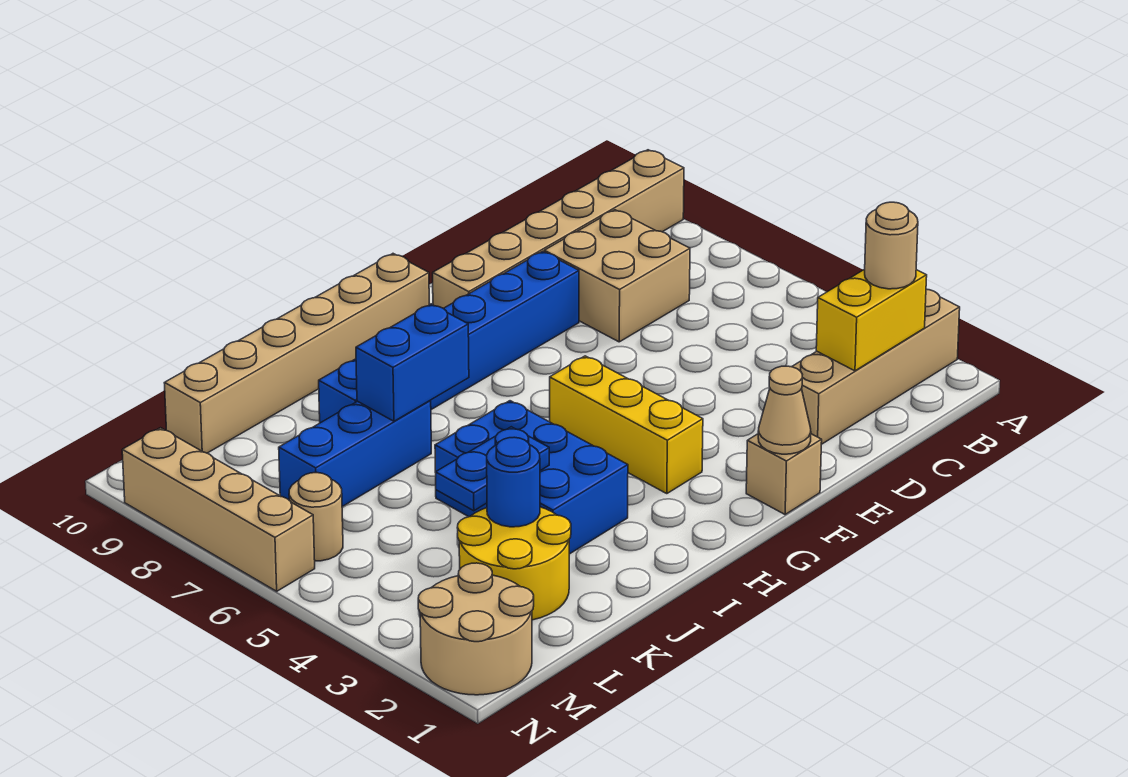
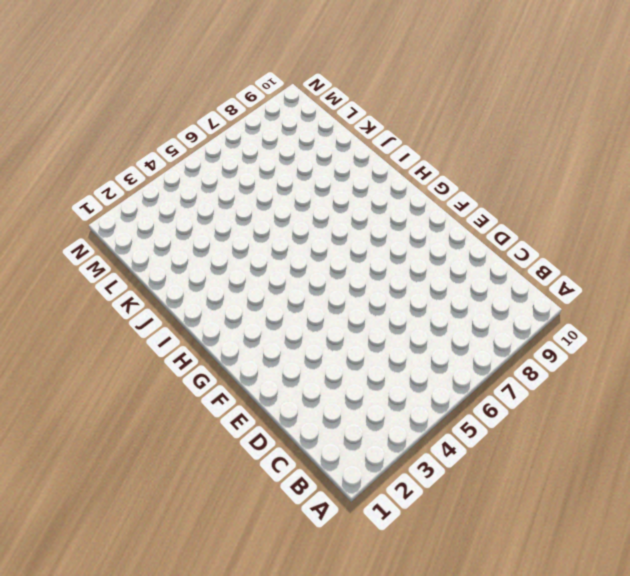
none -> tan 1x4 brick [792,289,960,444]
none -> tan 1x6 brick [433,150,684,308]
none -> tan 2x2 brick [544,210,690,342]

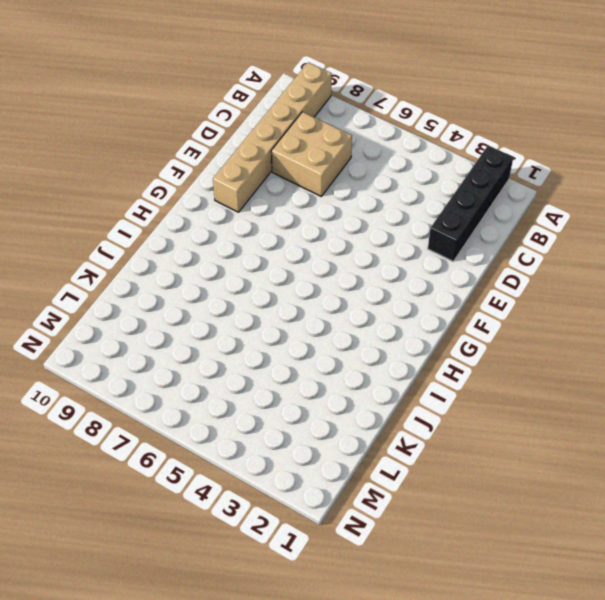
black 1x4 brick [428,145,513,261] -> tan 1x4 brick [792,289,960,444]
none -> blue 1x6 brick [319,251,579,423]
none -> tan 1x1 brick [746,434,822,514]
none -> yellow 1x3 brick [550,356,703,493]

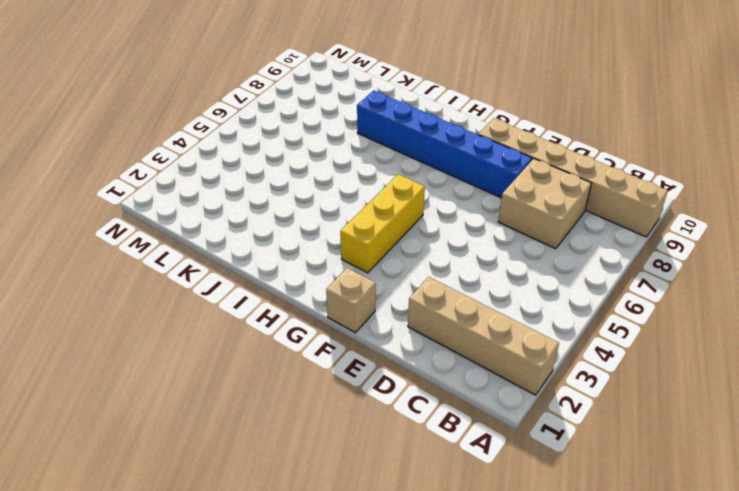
none -> tan 1x6 brick [165,254,429,453]
none -> blue 2x3 brick [435,401,628,554]
none -> blue 1x3 brick [279,401,431,507]

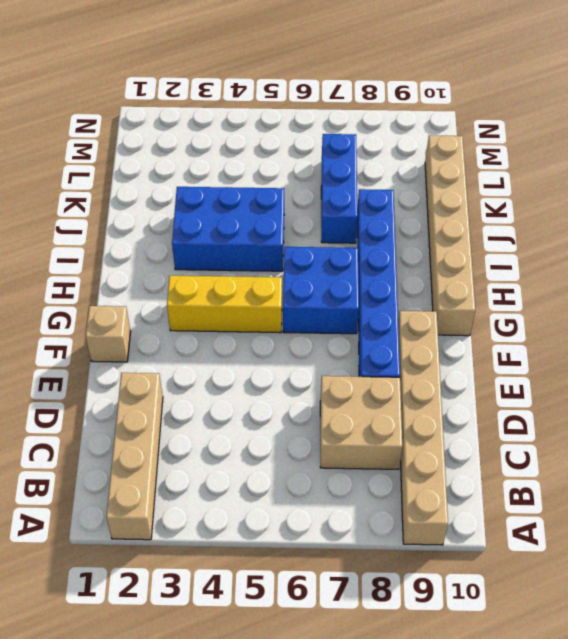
blue 2x2 brick [283,247,359,334] -> none
none -> yellow 2x2 round brick [457,507,571,620]
none -> tan 2x2 round brick [418,563,534,695]
none -> tan 1x1 round brick [289,473,343,561]

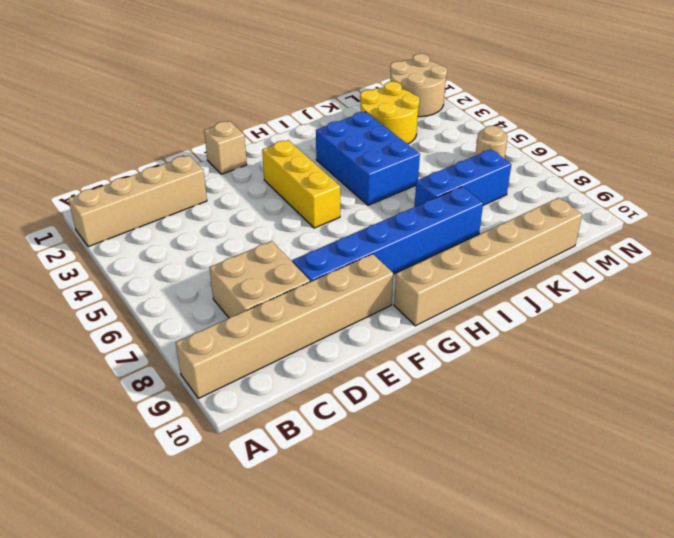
none -> tan 1x4 brick [122,428,315,591]
none -> yellow 1x2 brick [816,269,927,371]
none -> tan 1x1 cone [758,366,811,454]

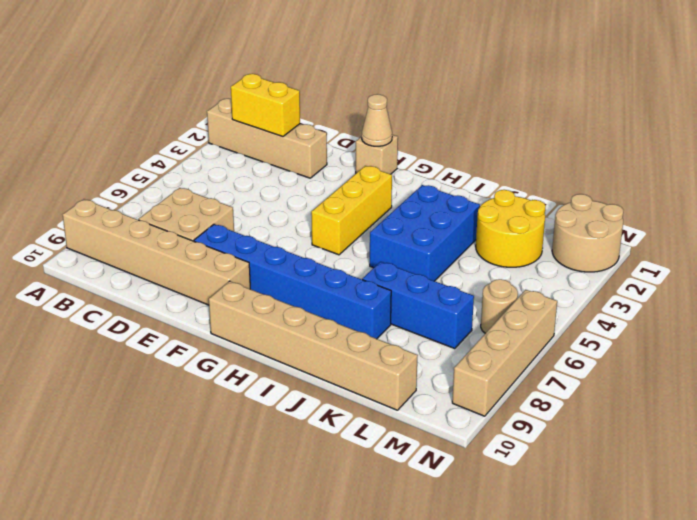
none -> blue 1x2 brick [356,304,469,421]
none -> blue 1x2 plate [436,427,549,511]
none -> blue 1x1 round brick [487,437,540,527]

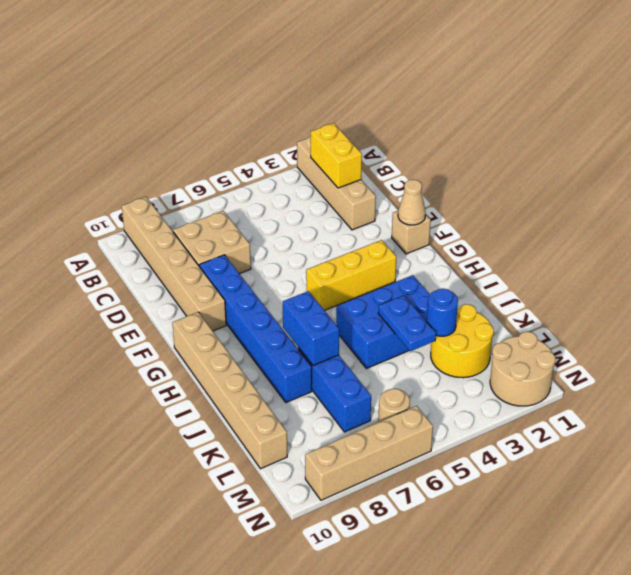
none -> tan 1x1 round brick [865,202,918,289]

